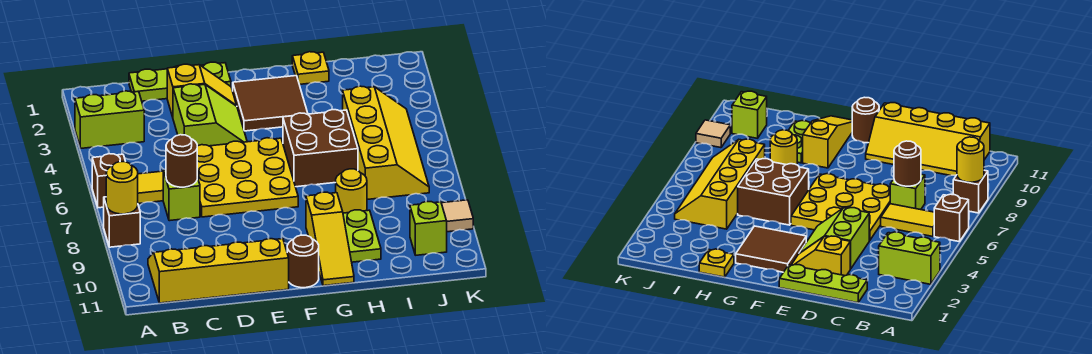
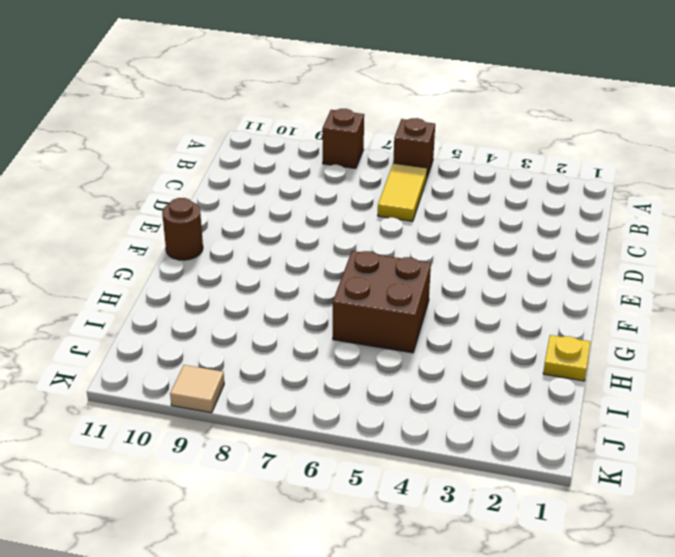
none -> lime 1x2 brick [75,91,144,148]
none -> yellow 2x4 slope [148,238,289,303]
none -> lime 1x3 plate [129,62,231,101]

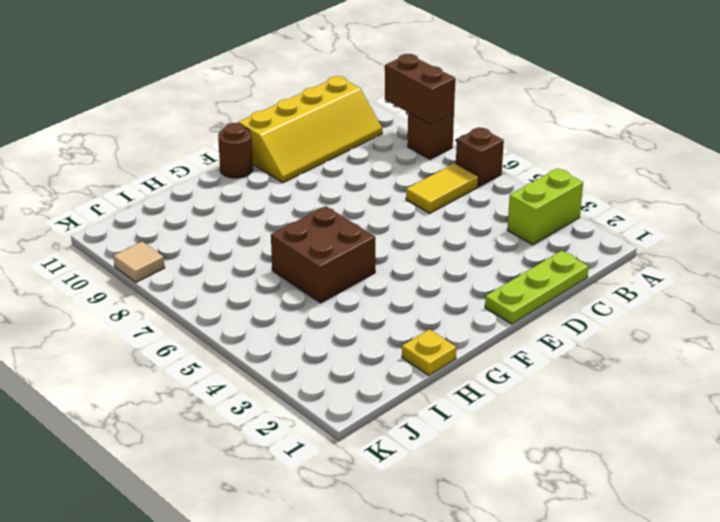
brown 1x2 brick [385,54,455,125] -> yellow 1x1 round brick [106,162,138,214]
none -> lime 1x1 brick [163,170,200,221]
none -> yellow 1x2 slope [167,64,237,117]
none -> lime 2x2 slope [173,84,247,146]

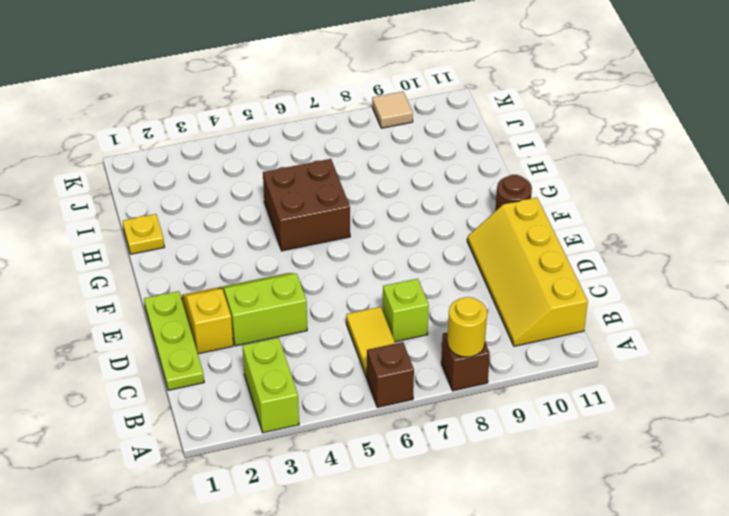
none -> yellow 3x3 plate [197,138,298,217]
none -> brown 2x2 tile [233,76,308,131]
none -> yellow 1x3 slope [306,192,354,286]

